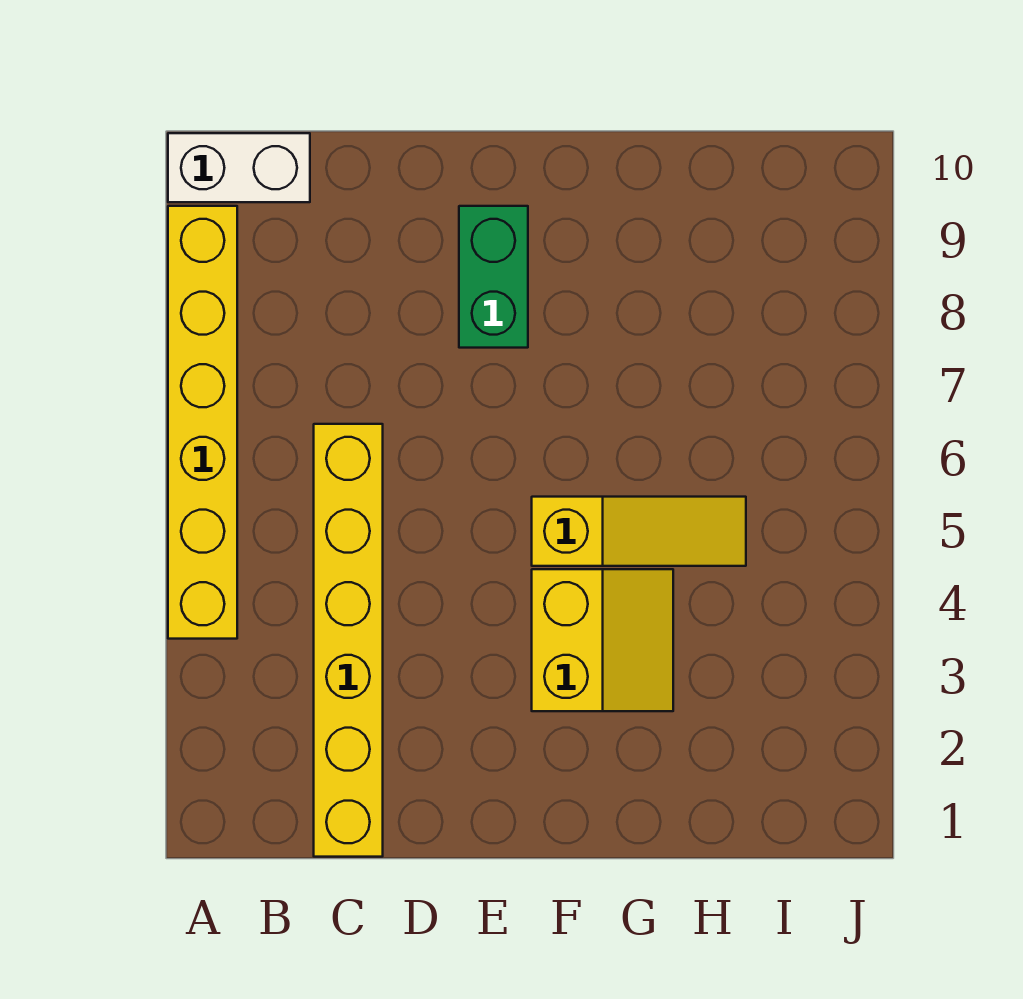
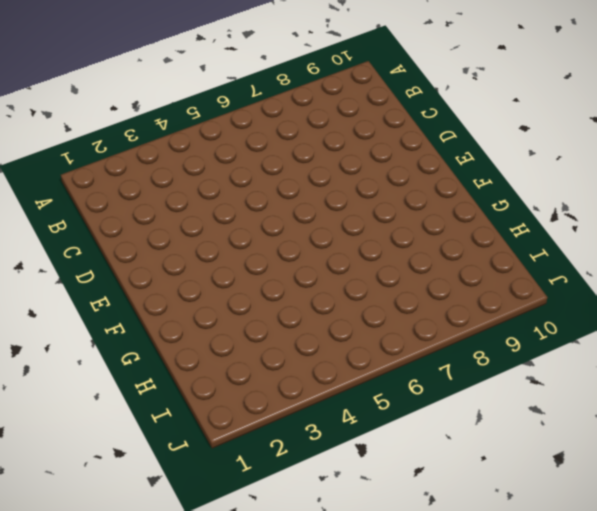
none -> yellow 1x6 brick [168,206,237,639]
none -> white 1x2 brick [168,133,310,202]

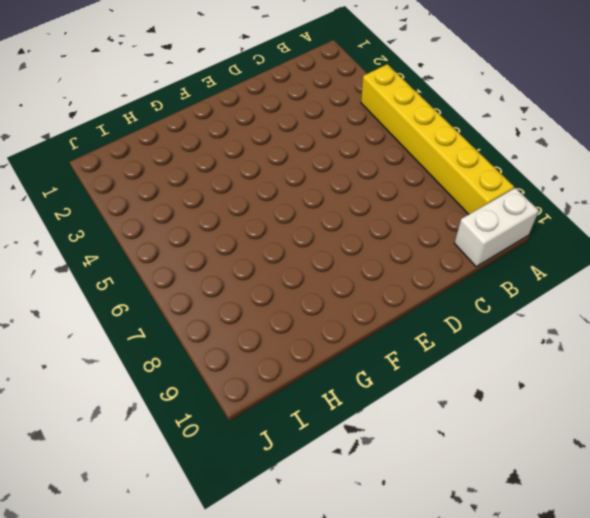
none -> yellow 1x6 brick [314,424,383,857]
none -> green 1x2 brick [459,206,528,348]

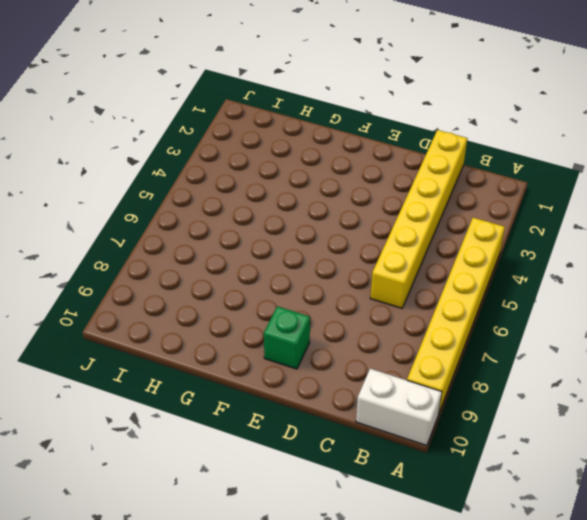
green 1x1 brick [264,306,310,369] -> green 1x2 brick [459,206,528,348]
none -> yellow 2x2 slope [532,569,673,711]
none -> yellow 1x3 slope [532,497,746,566]

